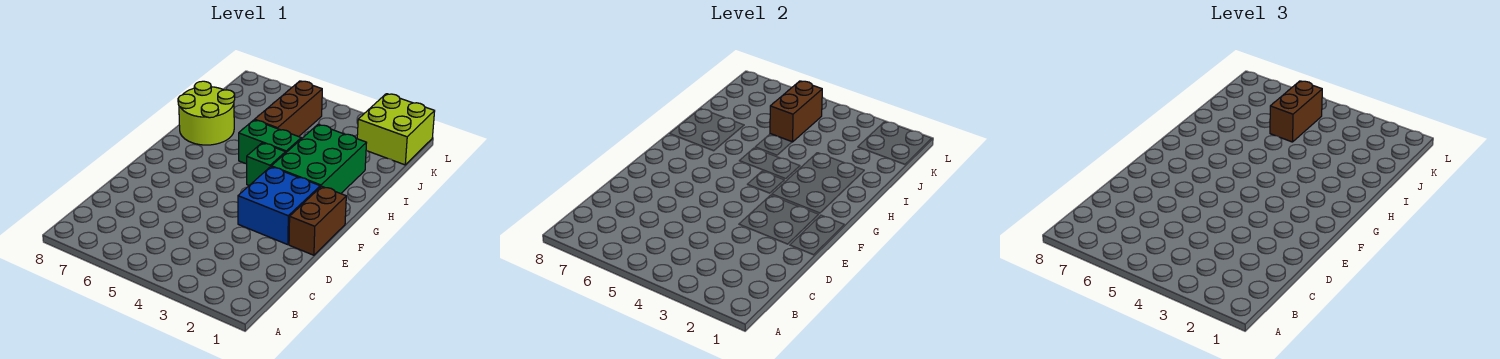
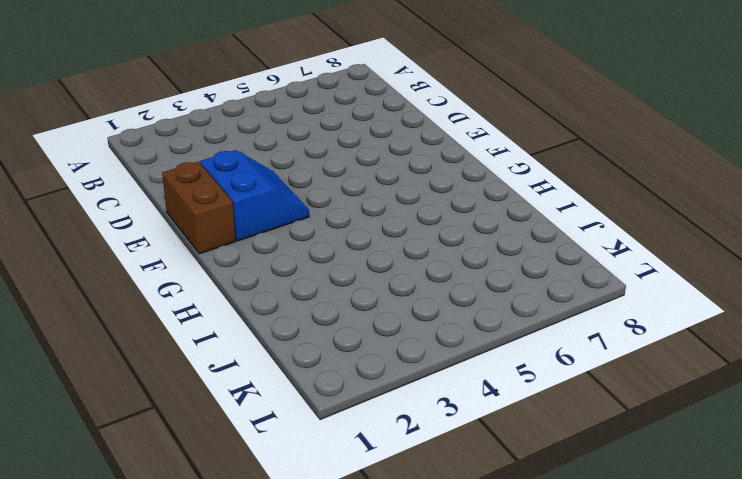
blue 2x2 slope [200,150,309,241] -> blue 2x2 brick [238,167,320,245]
none -> green 2x3 brick [271,124,366,194]
none -> green 1x1 brick [247,143,286,185]

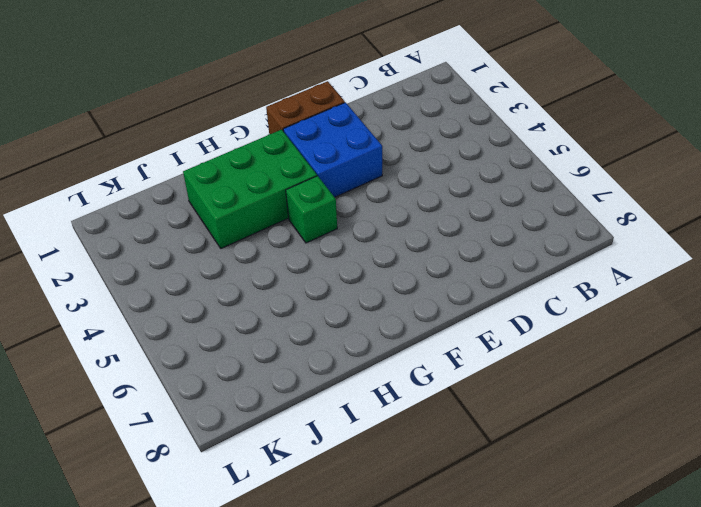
none -> green 1x2 brick [239,120,301,164]
none -> lime 2x2 round brick [178,81,235,145]

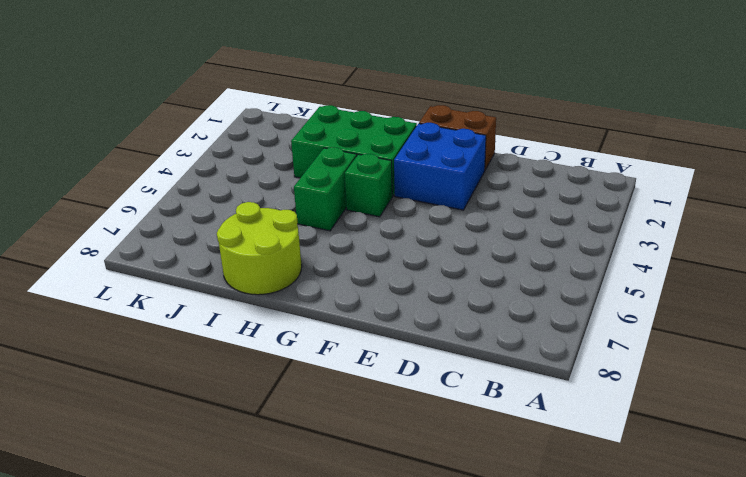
none -> brown 1x3 brick [255,81,322,137]
none -> lime 2x2 brick [357,94,435,165]

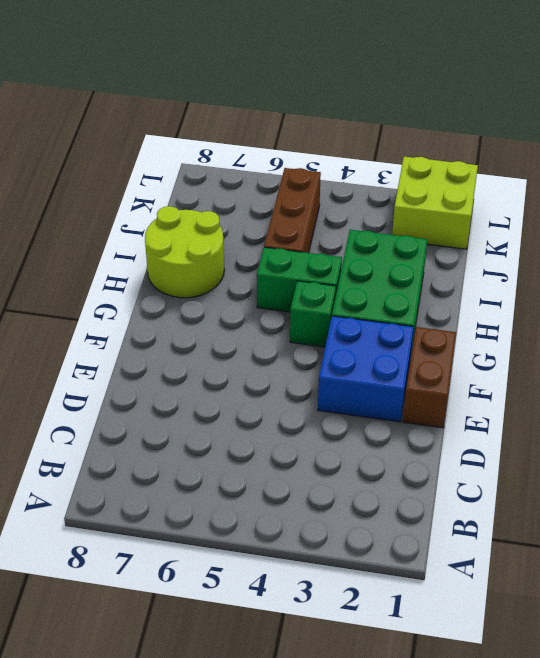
none -> brown 1x2 brick [770,81,822,142]
none -> brown 1x2 brick [1270,81,1322,142]

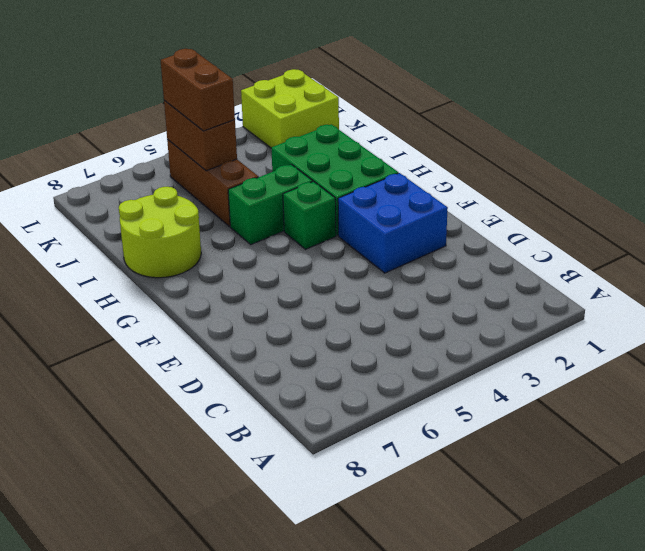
none -> brown 1x2 brick [289,186,346,255]

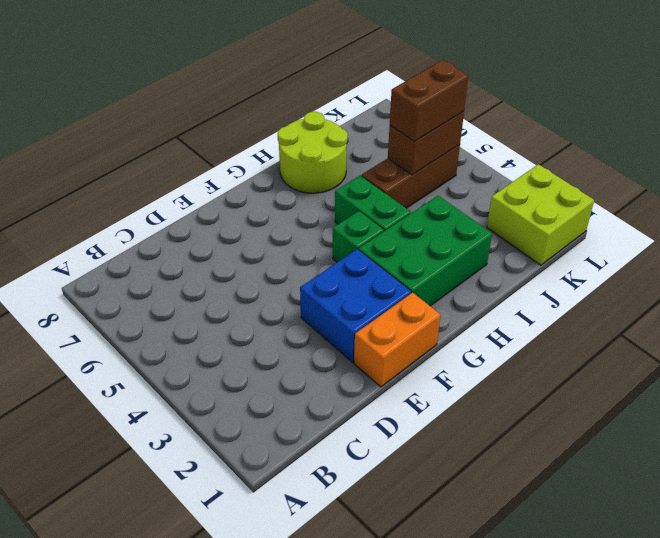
orange 1x2 brick [354,292,440,387] -> brown 1x2 brick [289,186,346,255]

